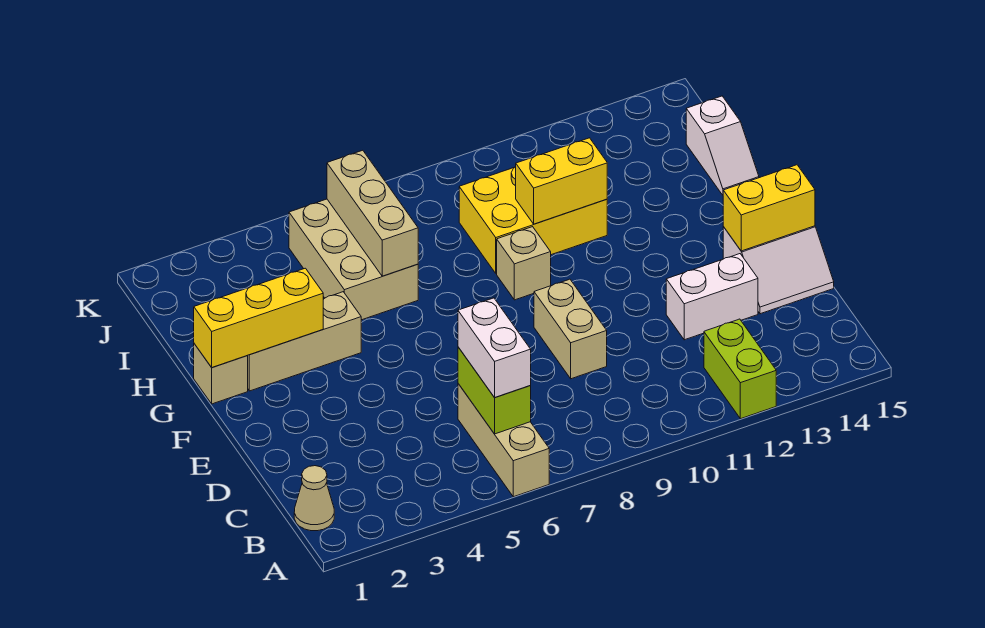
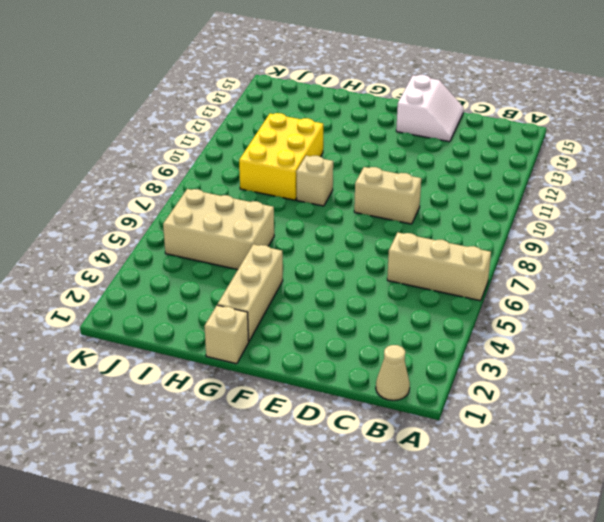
none -> lime 1x2 brick [704,319,776,419]
none -> white 1x2 brick [666,254,758,340]
none -> white 1x2 slope [686,96,759,195]

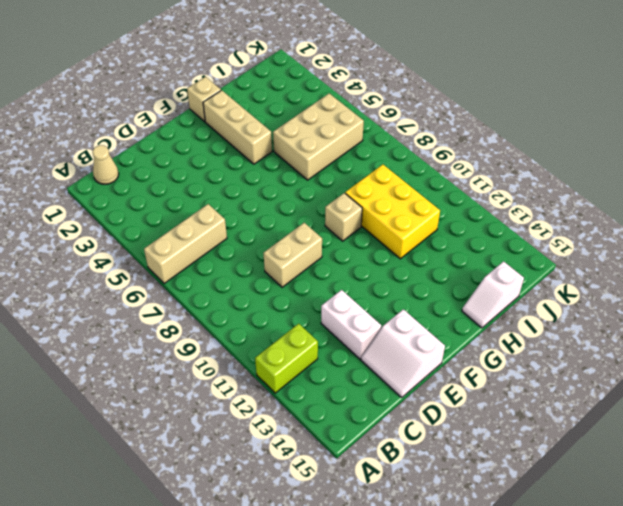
none -> lime 1x2 brick [458,347,531,434]
none -> yellow 1x2 brick [723,165,815,251]
none -> yellow 1x3 brick [194,268,323,368]

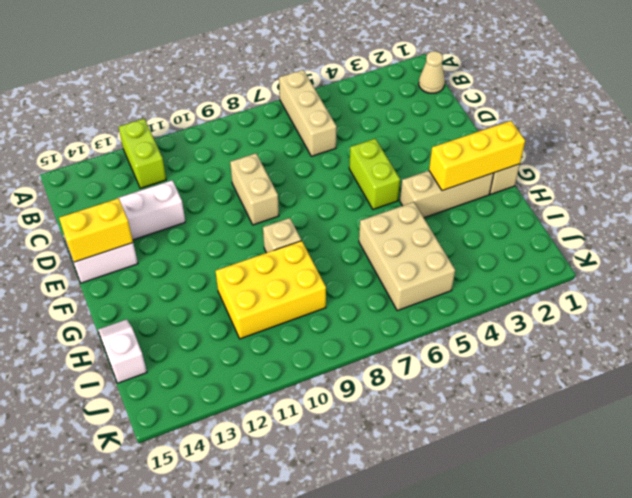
lime 1x2 brick [349,139,400,209] -> lime 1x2 brick moved to [458,347,531,434]
none -> tan 1x3 brick [327,150,418,276]
none -> yellow 1x2 brick [516,138,607,224]
none -> white 1x2 brick [458,298,531,397]

